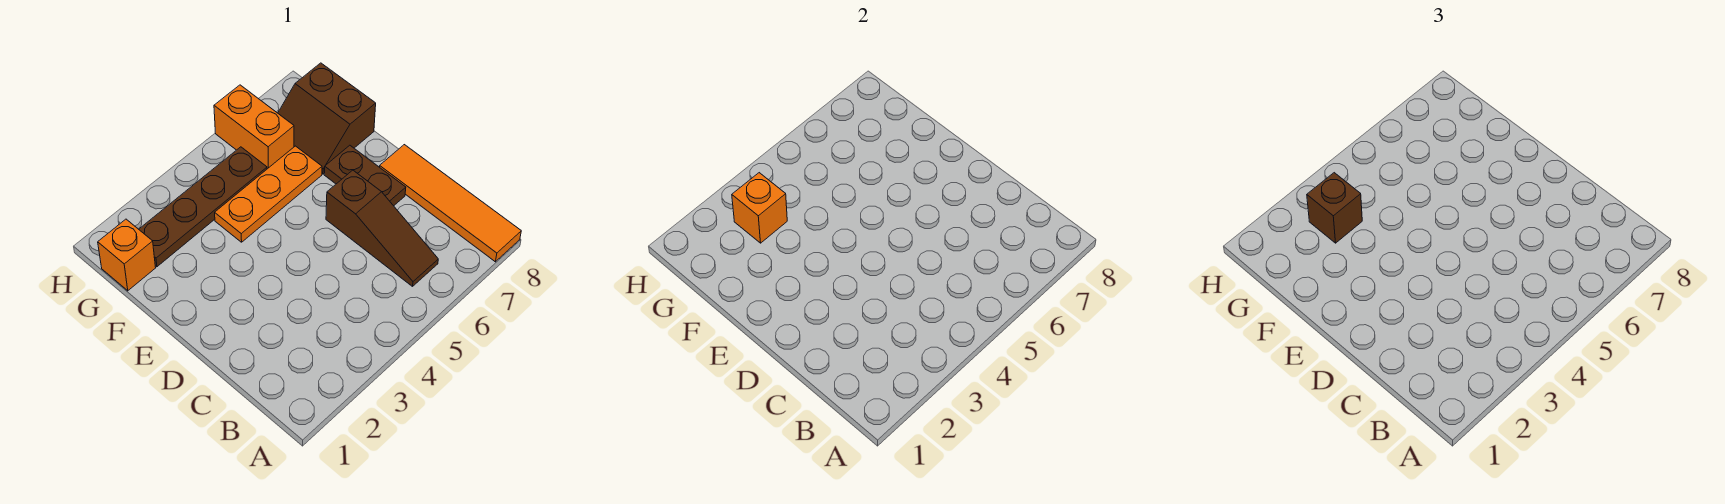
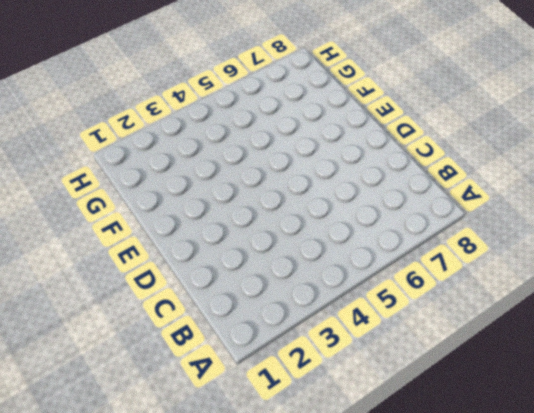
none -> orange 1x4 tile [380,145,521,262]
none -> brown 1x3 slope [326,170,438,286]

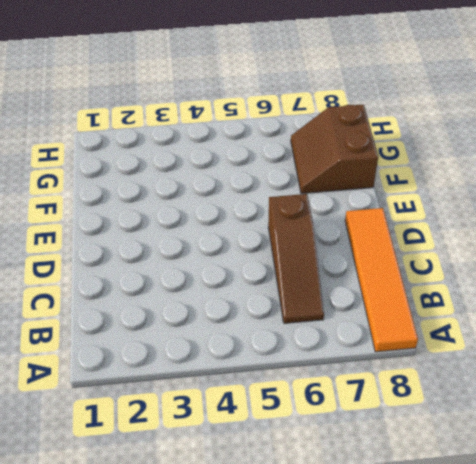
none -> brown 1x2 plate [324,145,406,206]
none -> orange 1x3 plate [215,146,322,242]

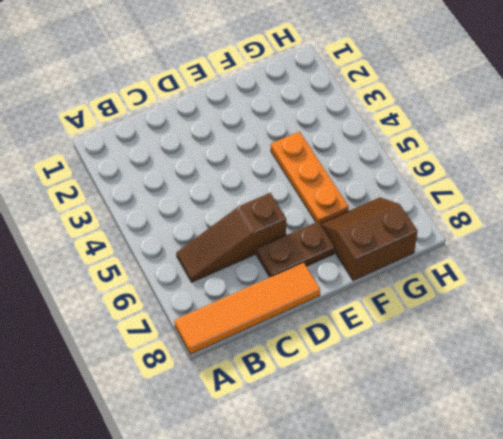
none -> orange 1x1 brick [98,219,156,291]
none -> brown 1x4 plate [139,147,267,267]

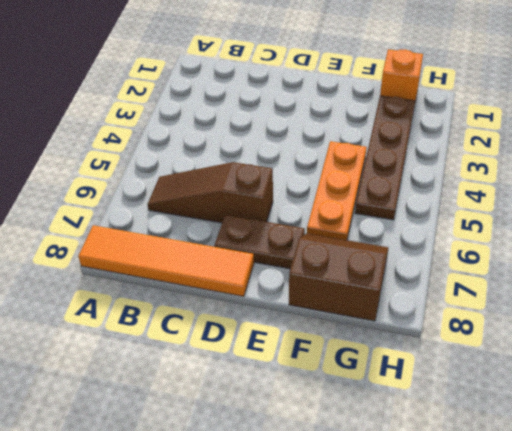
none -> orange 1x2 brick [214,85,294,169]
none -> orange 1x1 brick [732,173,787,243]

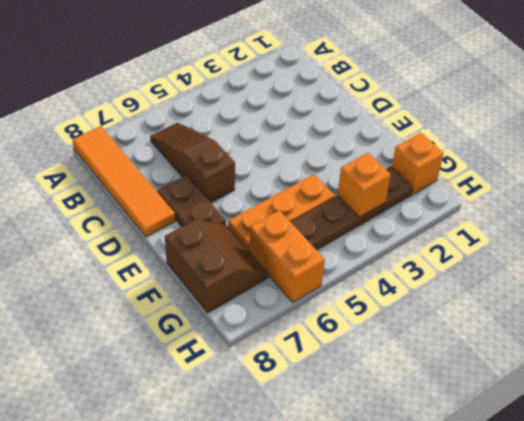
none -> brown 1x1 brick [1307,173,1362,243]

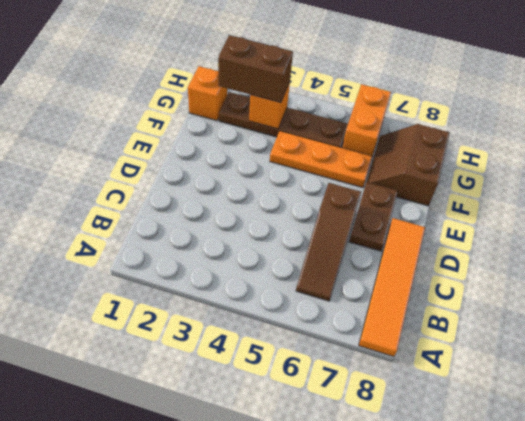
brown 1x2 brick [218,35,293,103] -> brown 1x1 brick [1307,173,1362,243]

